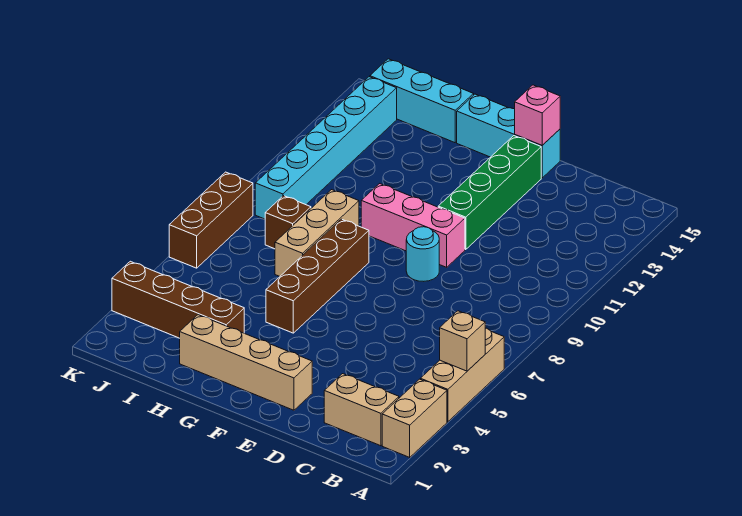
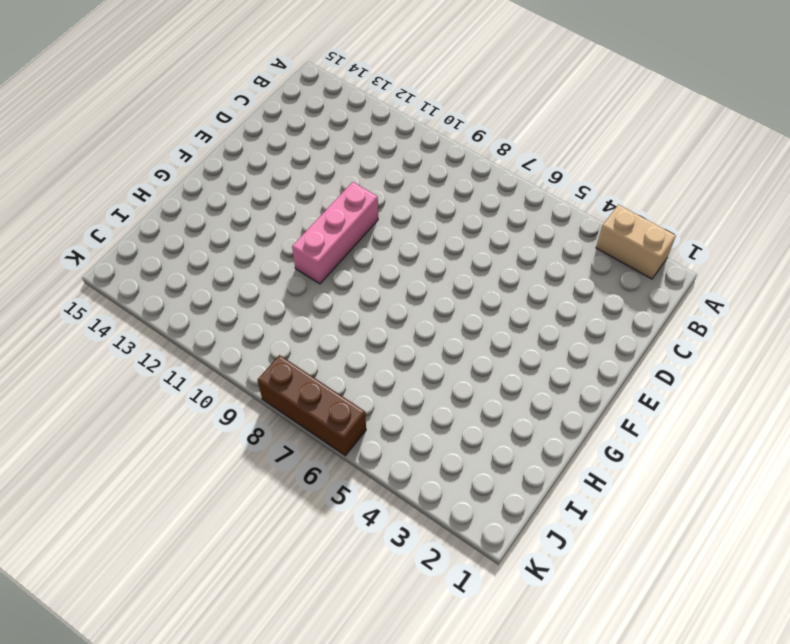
none -> tan 1x3 brick [420,328,504,422]
none -> tan 1x2 brick [324,374,399,446]
none -> tan 1x4 brick [179,315,312,410]

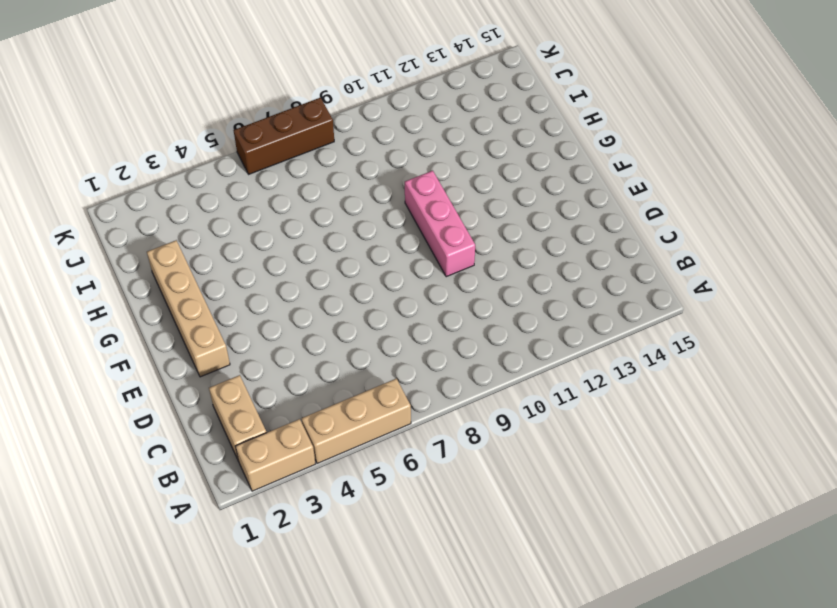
none -> cyan 1x1 round brick [406,227,439,281]
none -> green 1x4 brick [438,136,541,250]
none -> cyan 1x3 brick [457,94,560,178]

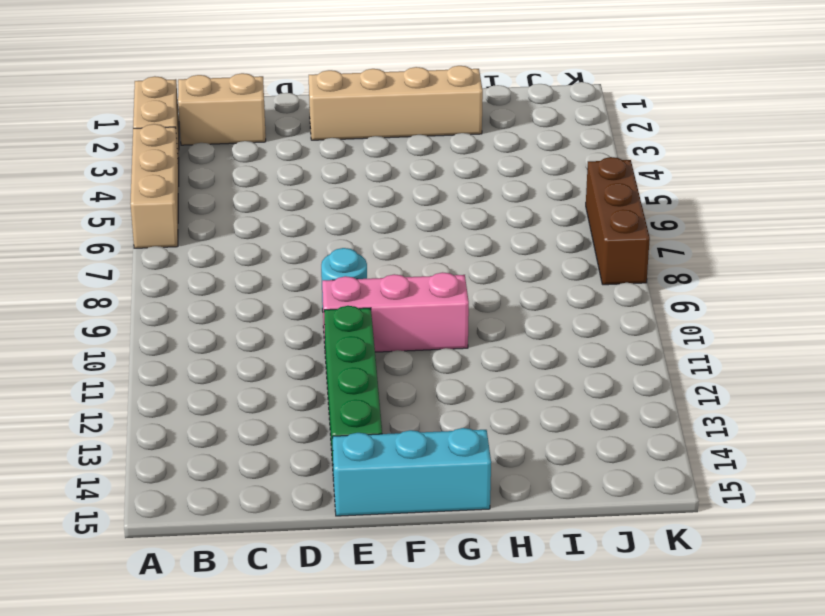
none -> brown 1x4 brick [266,219,369,333]
none -> brown 1x4 brick [112,261,244,338]
none -> tan 1x3 brick [275,190,359,276]

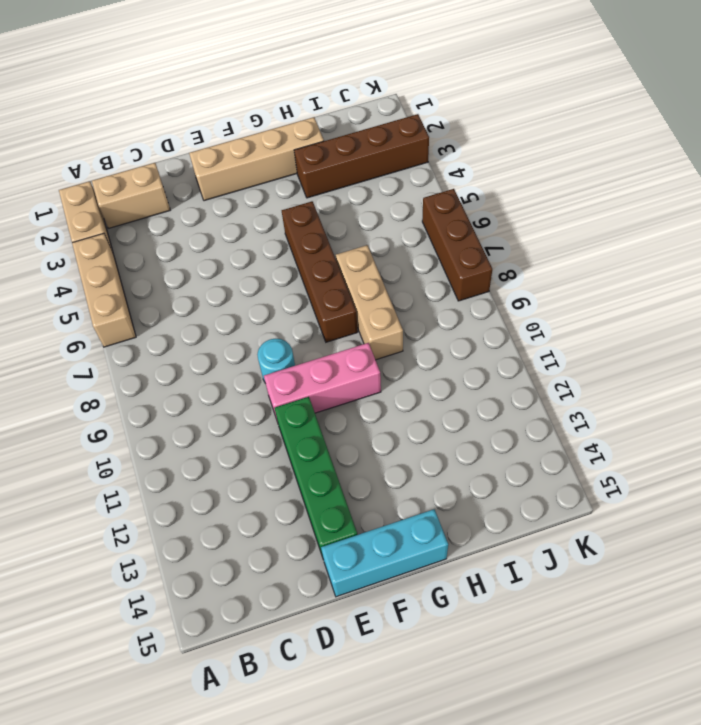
none -> cyan 1x3 brick [370,59,474,143]
none -> brown 1x1 brick [265,196,311,249]
none -> cyan 1x6 brick [255,77,397,219]

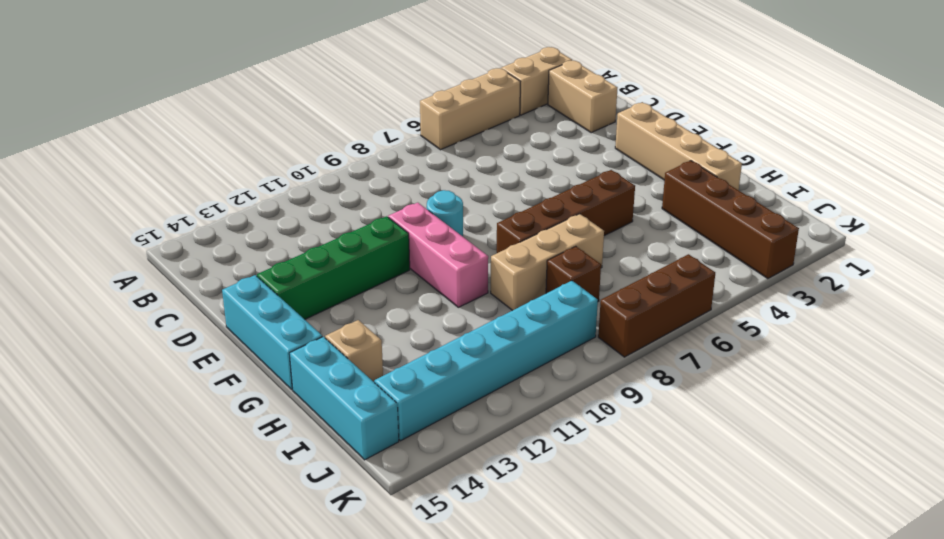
tan 1x1 brick [325,320,383,382] -> tan 1x1 brick moved to [440,311,485,371]
none -> pink 1x1 brick [515,85,560,145]

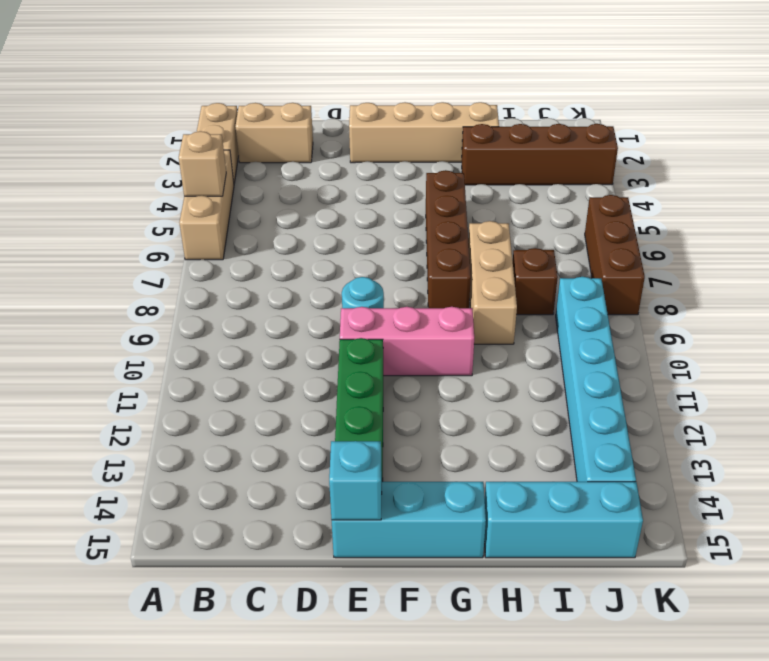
cyan 1x1 brick [329,441,382,520] -> pink 1x1 brick [515,85,560,145]

